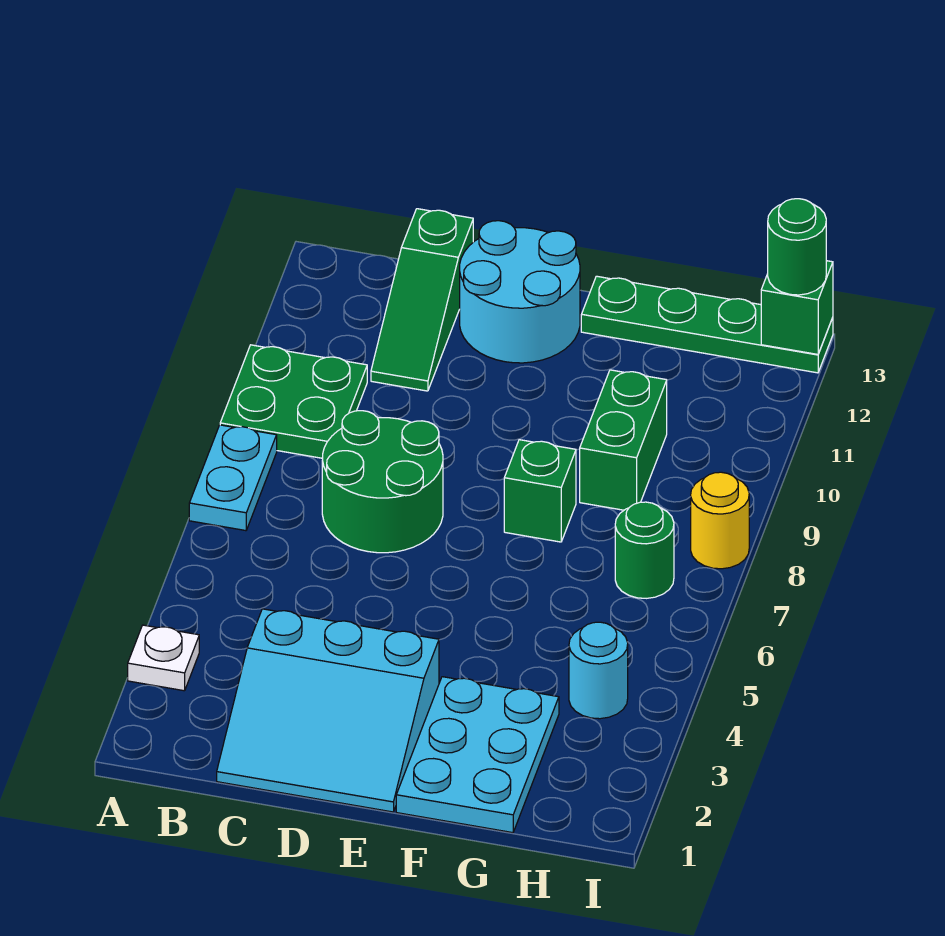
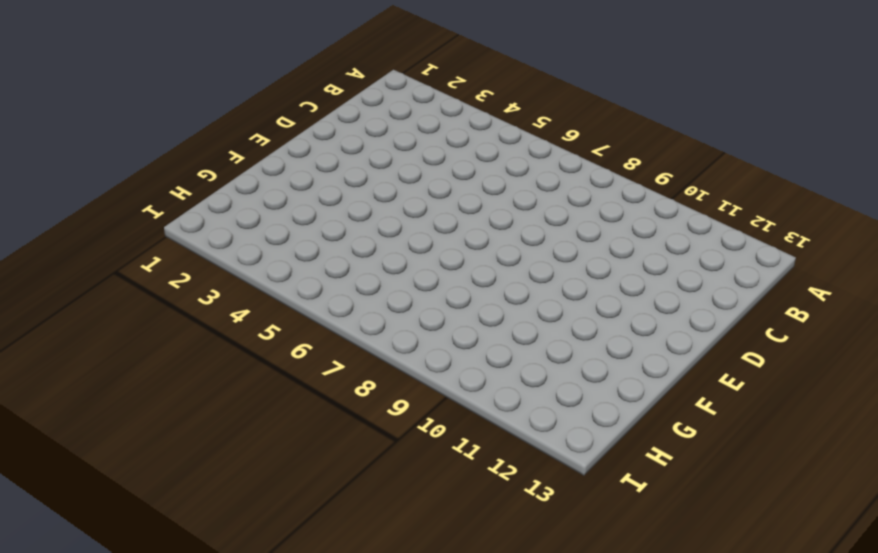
none -> white 1x1 plate [128,625,199,691]
none -> cyan 1x2 plate [189,425,277,531]
none -> green 2x2 plate [220,345,367,458]

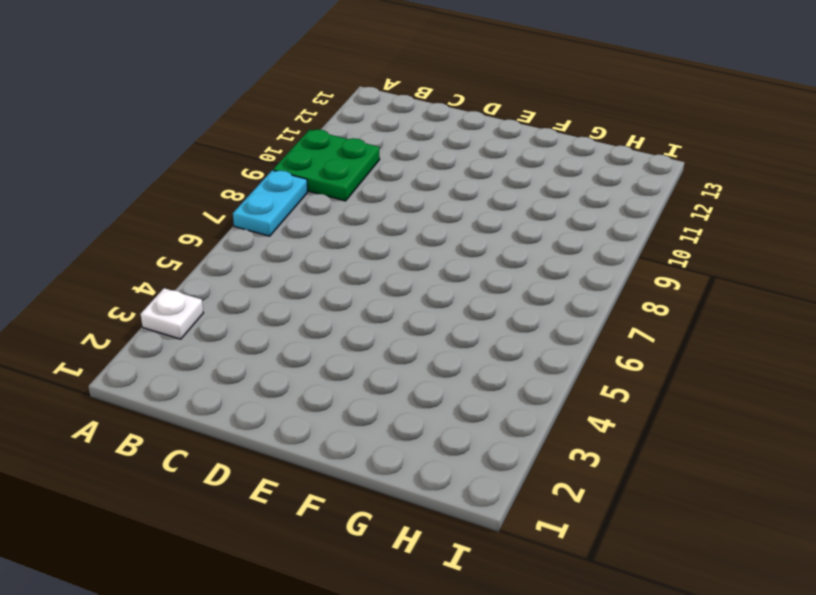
none -> cyan 3x3 slope [217,609,439,812]
none -> green 2x2 round brick [322,411,443,553]
none -> green 1x3 slope [371,209,473,391]

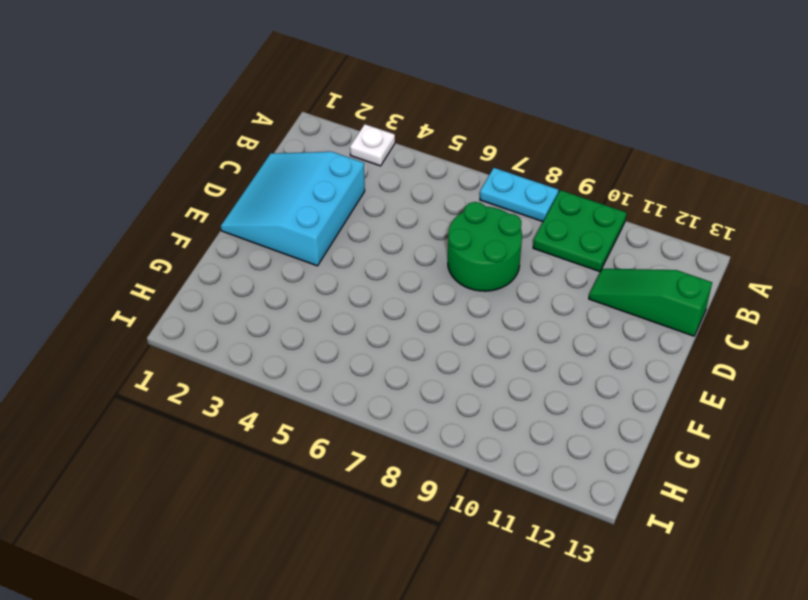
none -> cyan 2x2 round brick [460,221,580,363]
none -> cyan 2x3 plate [396,677,559,833]
none -> green 1x1 brick [504,440,576,542]

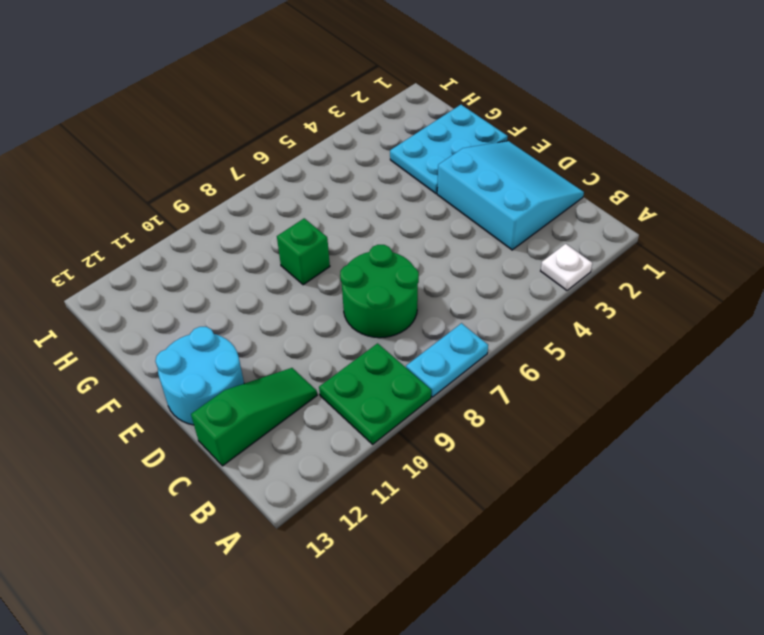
none -> green 1x4 plate [581,276,833,373]
none -> green 1x2 brick [580,370,667,510]
none -> cyan 1x1 round brick [569,622,628,719]

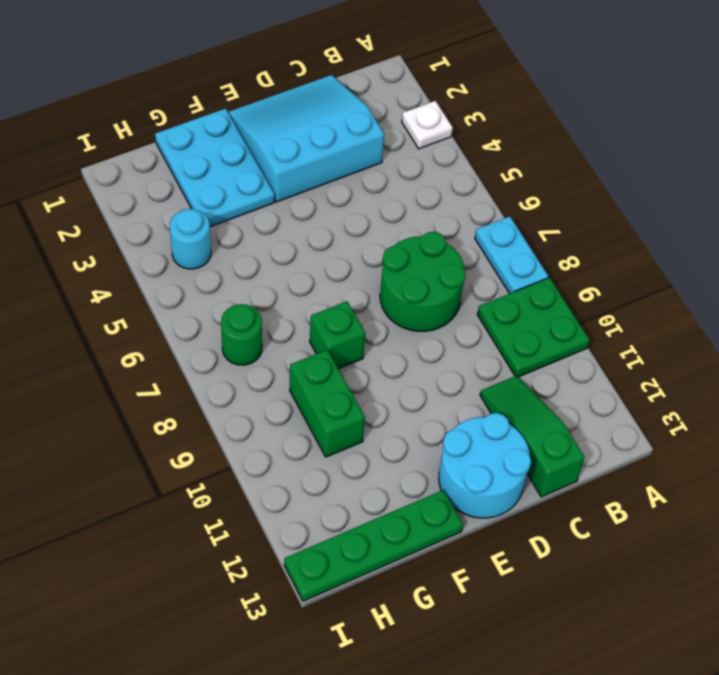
none -> yellow 1x1 round brick [691,472,749,569]
none -> green 1x1 brick [761,261,833,354]
none -> green 1x1 round brick [768,199,826,295]

